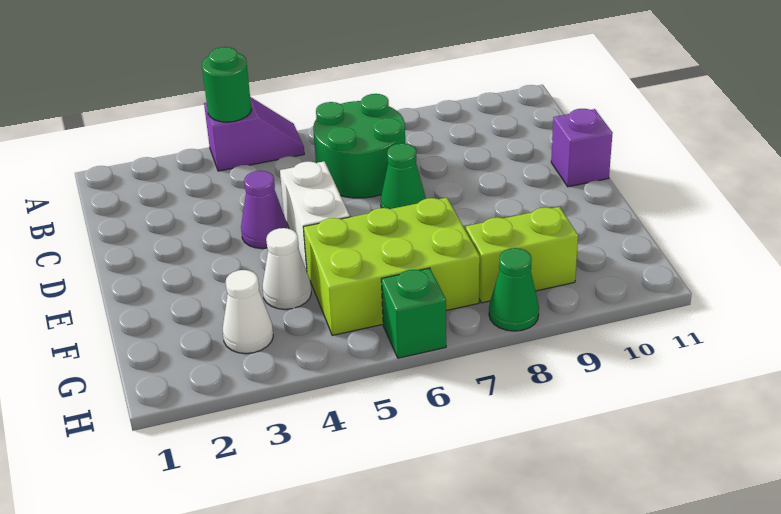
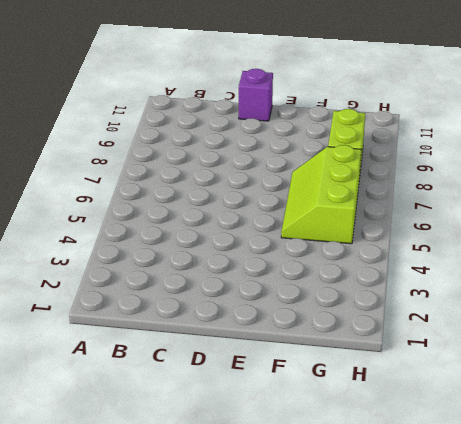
lime 2x3 slope [281,145,361,244] -> lime 2x3 brick [303,198,480,336]
none -> purple 1x2 slope [204,97,304,171]
none -> green 2x2 round brick [313,94,405,198]
none -> purple 1x1 cone [241,171,287,249]

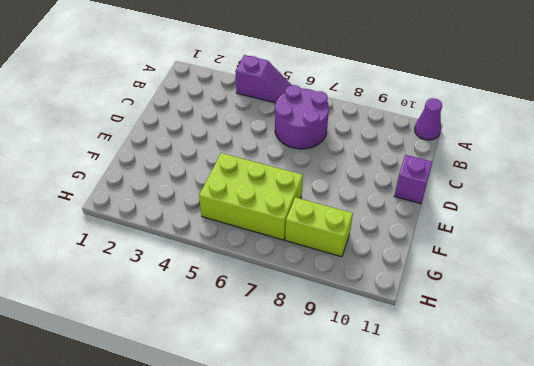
purple 1x1 cone [415,98,442,140] -> purple 1x1 cone moved to [241,171,287,249]
purple 2x2 round brick [275,85,329,149] -> green 2x2 round brick [313,94,405,198]
none -> white 1x2 brick [280,161,350,271]
none -> green 1x1 cone [381,143,426,209]
none -> white 1x1 cone [262,228,311,309]

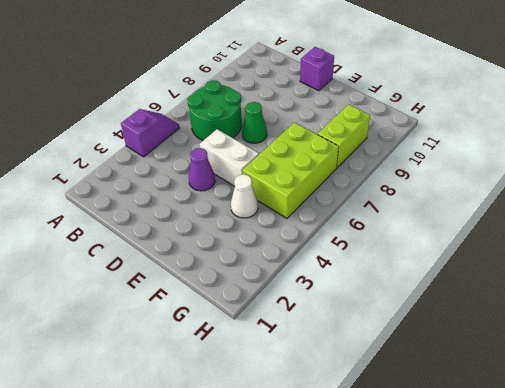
none -> white 1x1 cone [223,270,273,354]
none -> green 1x1 brick [381,268,446,358]
none -> green 1x1 cone [489,248,539,331]

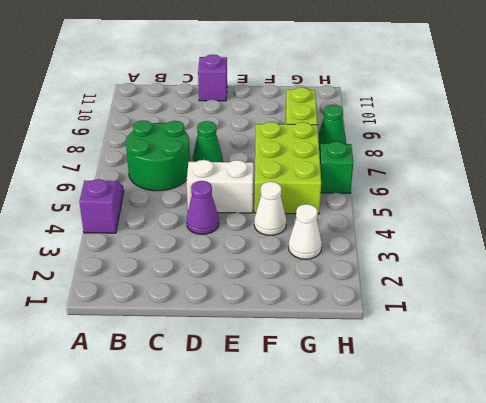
none -> green 1x1 round brick [202,47,251,122]

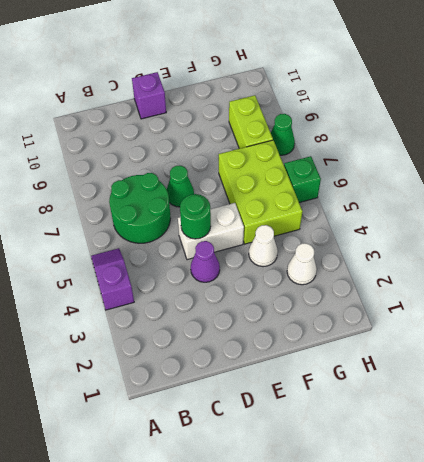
green 1x1 round brick [180,194,211,239] -> green 1x1 round brick moved to [202,47,251,122]

